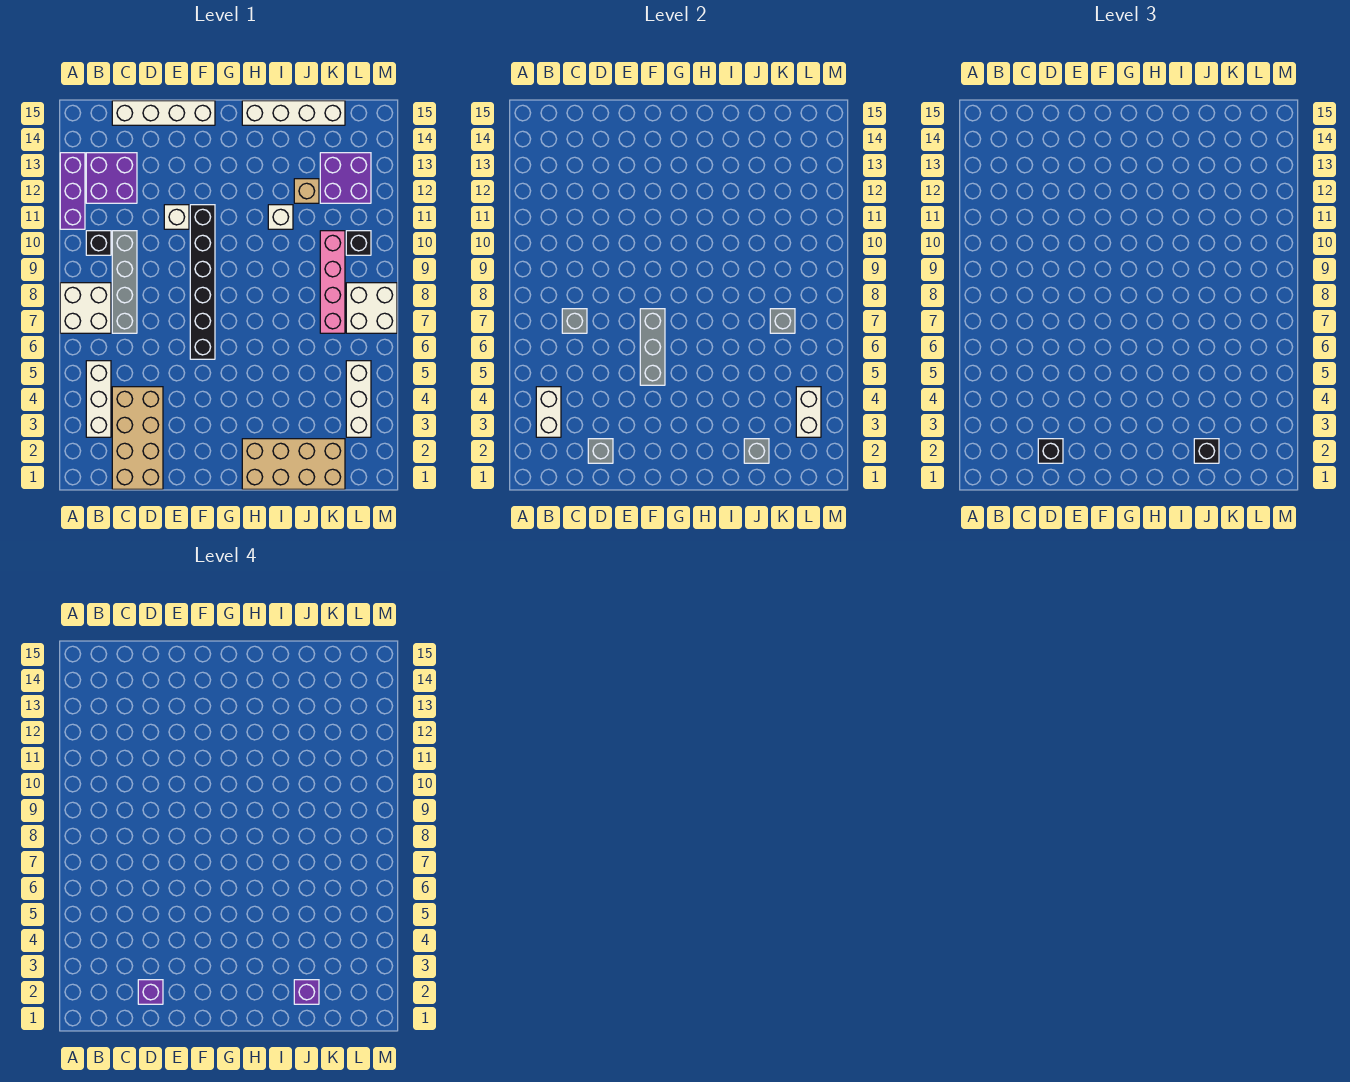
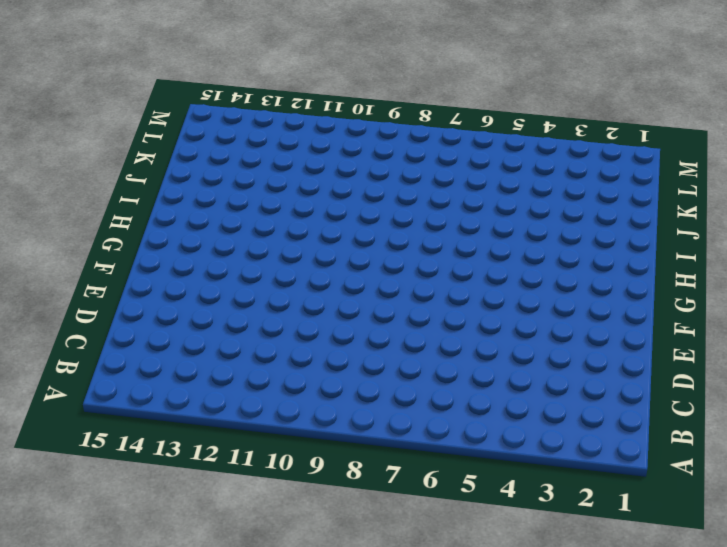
none -> white 2x2 brick [60,283,111,333]
none -> purple 1x3 brick [60,153,85,229]
none -> white 1x3 brick [86,361,111,437]
none -> black 1x1 brick [86,231,111,255]

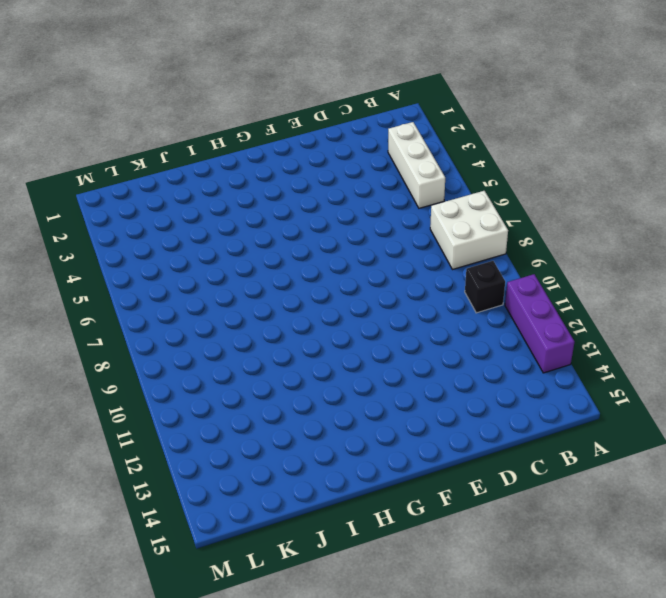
none -> purple 2x2 brick [86,153,137,203]
none -> tan 2x4 brick [112,387,163,489]
none -> grey 1x4 brick [112,231,137,333]
none -> white 1x4 brick [112,101,215,125]

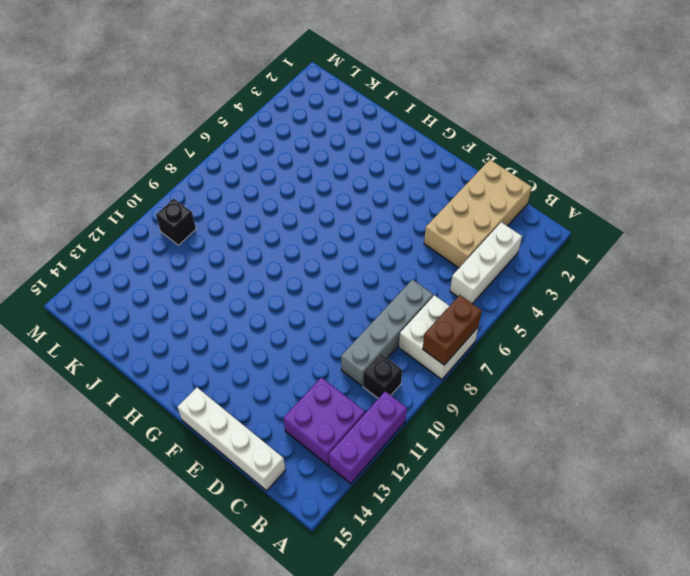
brown 1x2 brick [423,295,482,365] -> none
none -> white 1x1 brick [164,205,189,229]
none -> black 1x6 brick [190,205,215,359]
none -> tan 2x4 brick [242,439,345,489]
none -> white 1x4 brick [242,101,345,125]

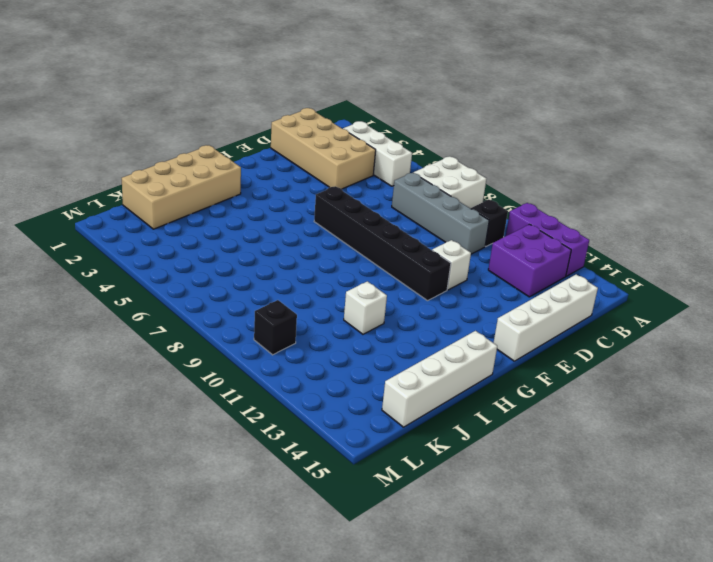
none -> tan 1x1 brick [294,179,319,203]
none -> pink 1x4 brick [320,231,345,333]
none -> purple 2x2 brick [320,153,371,203]
none -> white 1x3 brick [346,361,371,437]

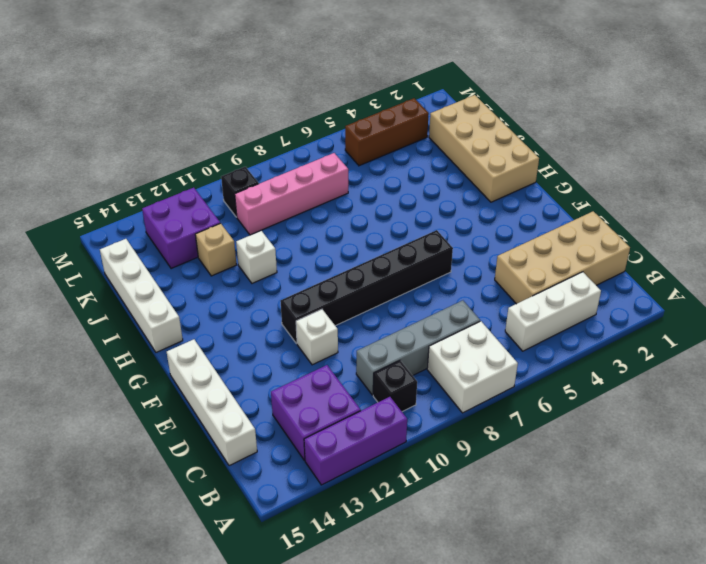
brown 1x3 brick [345,98,429,166] -> white 1x3 brick [346,361,371,437]
none -> white 2x2 brick [346,283,397,333]
none -> white 1x2 brick [536,387,561,437]
none -> grey 1x1 brick [562,309,587,333]
none -> grey 1x1 brick [588,439,613,463]

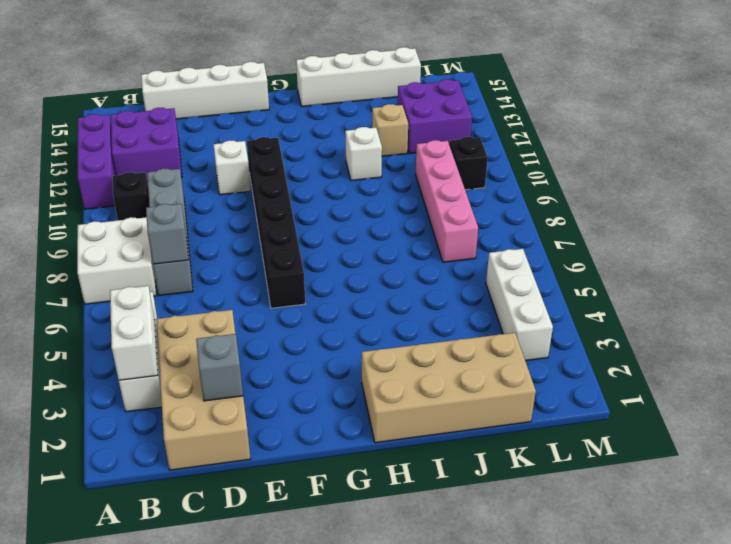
none -> white 2x2 brick [346,283,397,333]
none -> grey 1x3 brick [640,309,665,385]
none -> grey 1x1 brick [744,439,769,463]
none -> grey 1x1 brick [770,309,795,333]

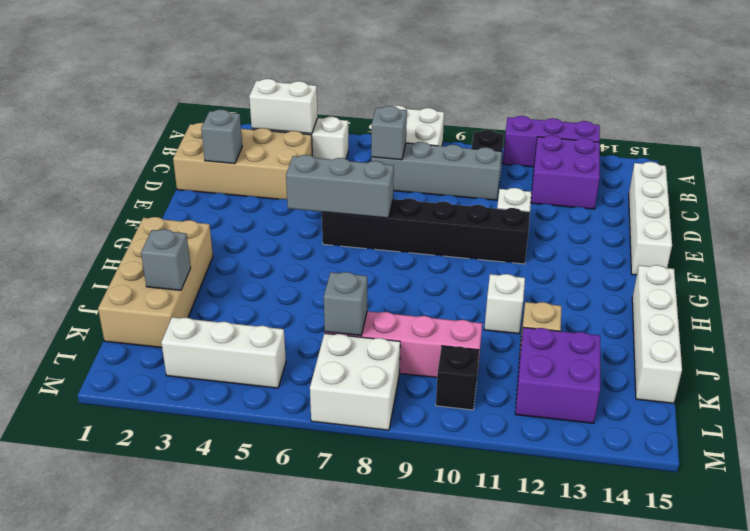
none -> white 1x2 brick [796,387,821,437]
none -> black 1x1 brick [1038,439,1063,463]
none -> black 1x1 brick [1194,439,1219,463]
none -> purple 1x1 brick [138,980,163,1004]

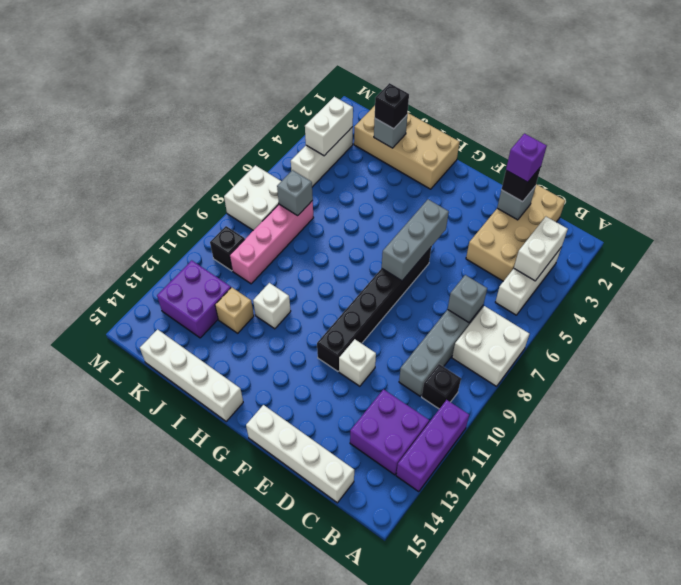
none -> purple 1x1 brick [294,980,319,1004]

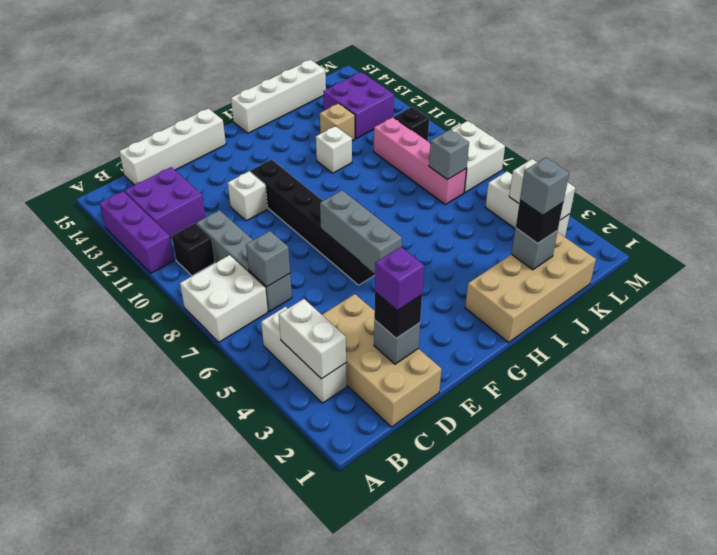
grey 1x1 brick [520,157,569,215] -> purple 1x1 brick [294,980,319,1004]

